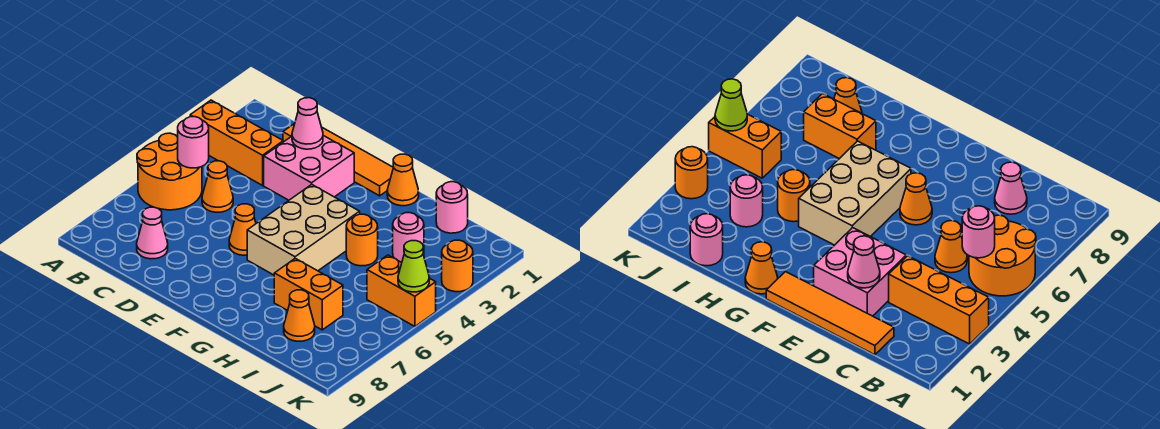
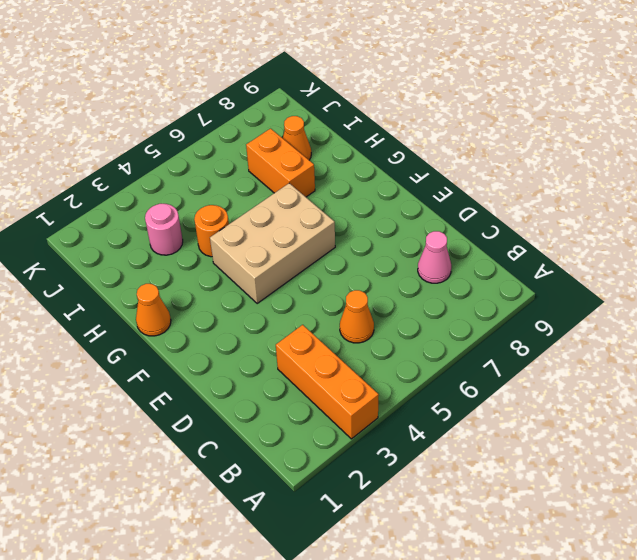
none -> orange 2x2 round brick [137,133,202,210]
none -> orange 1x4 tile [283,124,393,196]
none -> pink 2x2 brick [264,136,354,200]

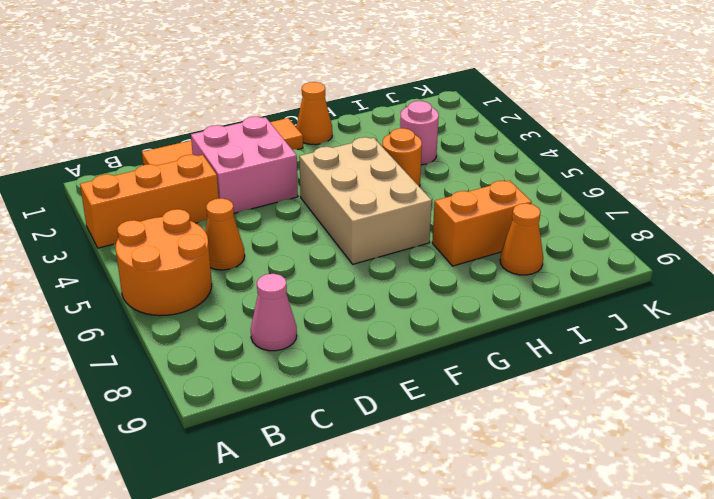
none -> orange 1x1 cone [229,204,256,255]
none -> pink 1x1 round brick [436,182,468,233]
none -> orange 1x2 brick [367,255,436,326]

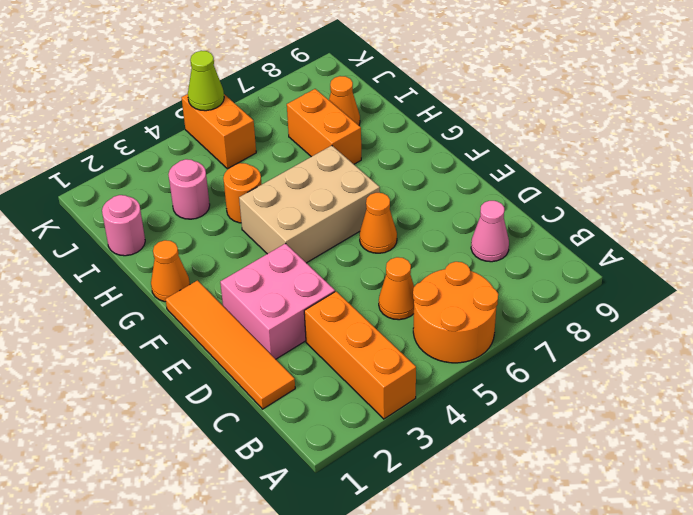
none -> orange 1x1 round brick [442,240,473,292]
none -> pink 1x1 round brick [178,117,209,168]
none -> pink 1x1 cone [292,98,323,149]

